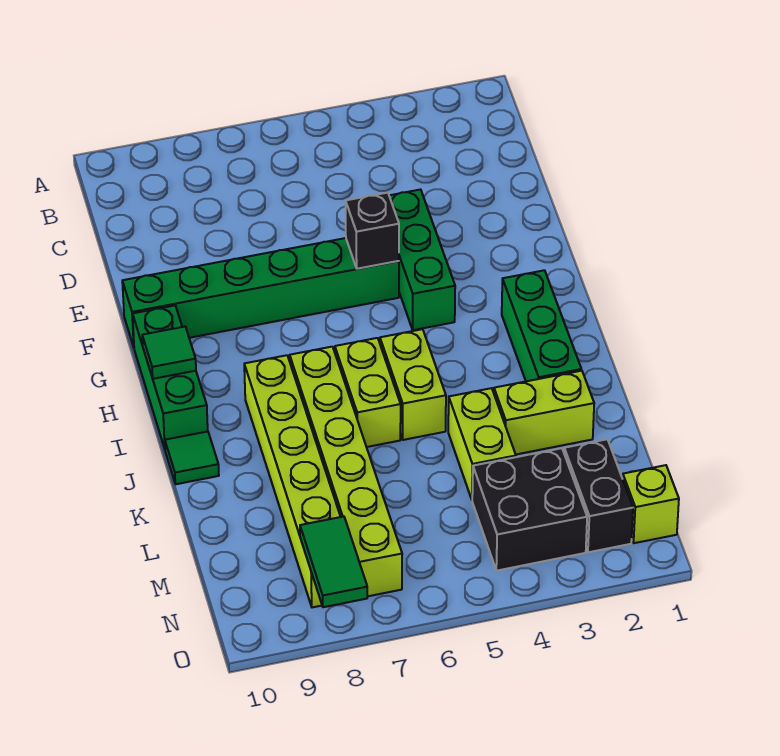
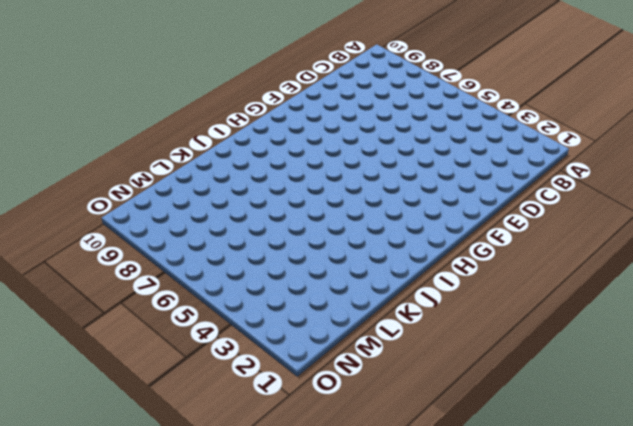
none -> green 1x3 brick [389,190,455,330]
none -> green 1x6 brick [122,238,399,347]
none -> green 1x3 brick [133,306,208,449]

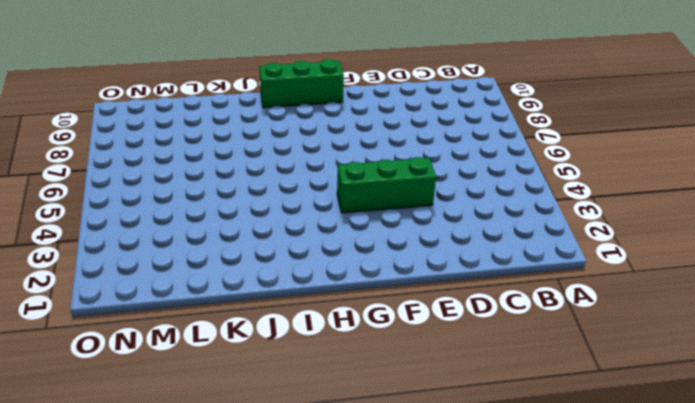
none -> green 1x6 brick [122,238,399,347]
none -> green 1x3 brick [502,270,581,381]
none -> lime 1x2 brick [380,329,446,440]

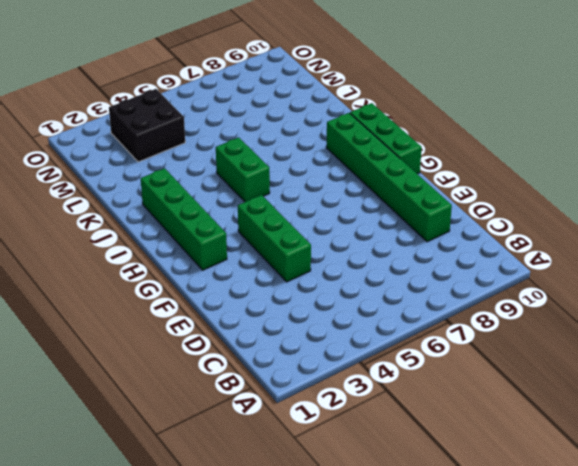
green 1x6 brick [326,113,452,242] -> green 1x6 brick turned to [122,238,399,347]
green 1x4 brick [141,168,227,270] -> green 1x3 brick [502,270,581,381]
green 1x2 brick [216,137,270,202] -> lime 1x2 brick [380,329,446,440]
none -> lime 1x2 brick [335,338,401,447]
none -> lime 1x6 brick [290,347,402,596]
none -> lime 1x6 brick [244,355,340,607]

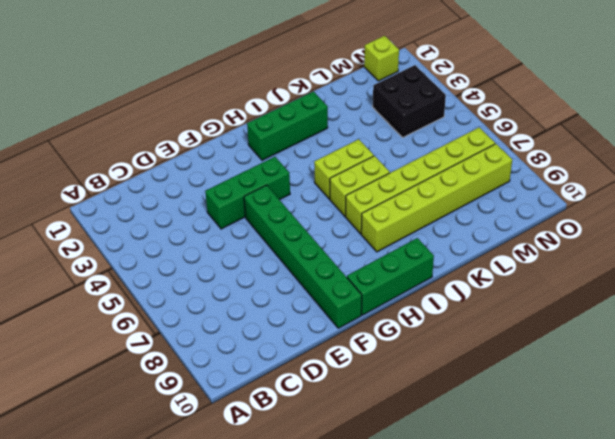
none -> green 1x1 tile [165,431,219,484]
none -> lime 1x2 brick [494,371,594,454]
none -> lime 1x2 brick [448,388,516,499]

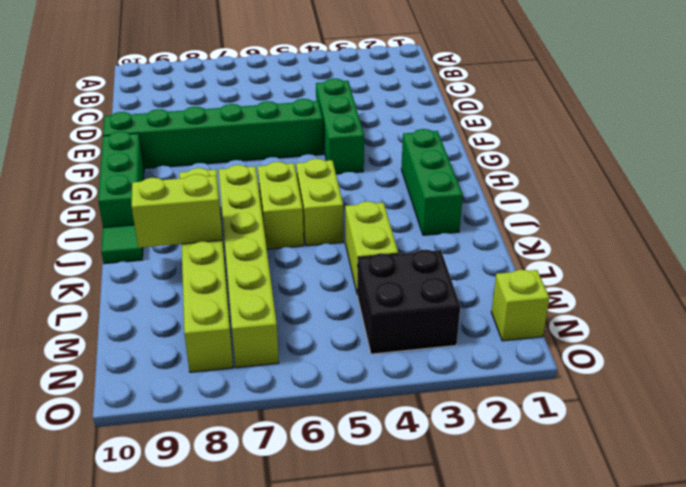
lime 1x2 brick [132,174,222,248] -> lime 1x2 brick moved to [494,371,594,454]
none -> black 1x2 brick [564,439,633,552]
none -> black 1x1 brick [346,193,399,269]
none -> green 1x1 tile [142,327,196,379]

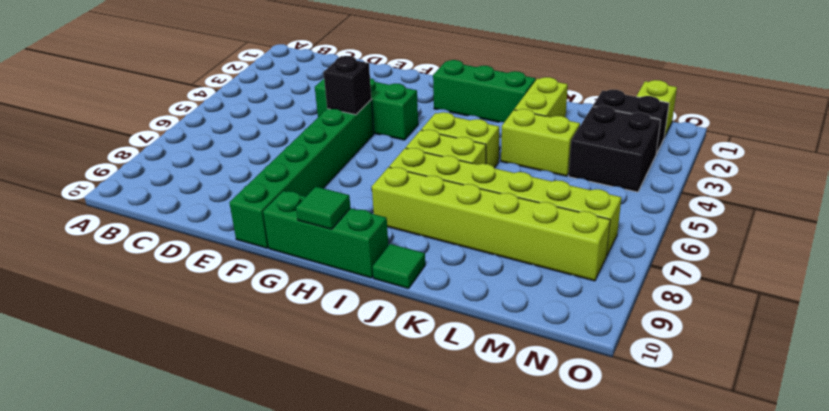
none -> green 1x2 tile [300,516,367,607]

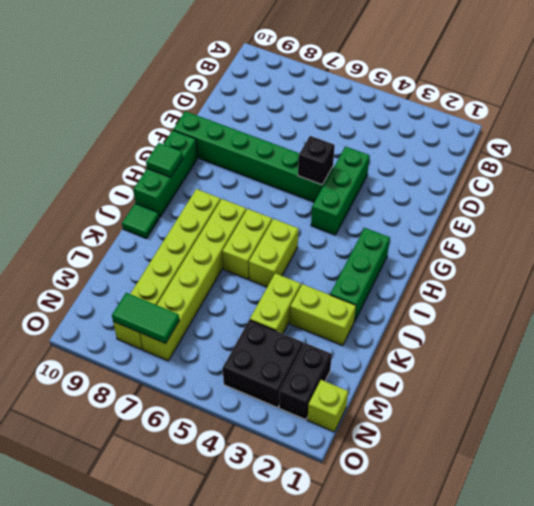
green 1x2 tile [112,293,179,343] -> green 1x2 tile turned to [300,516,367,607]

